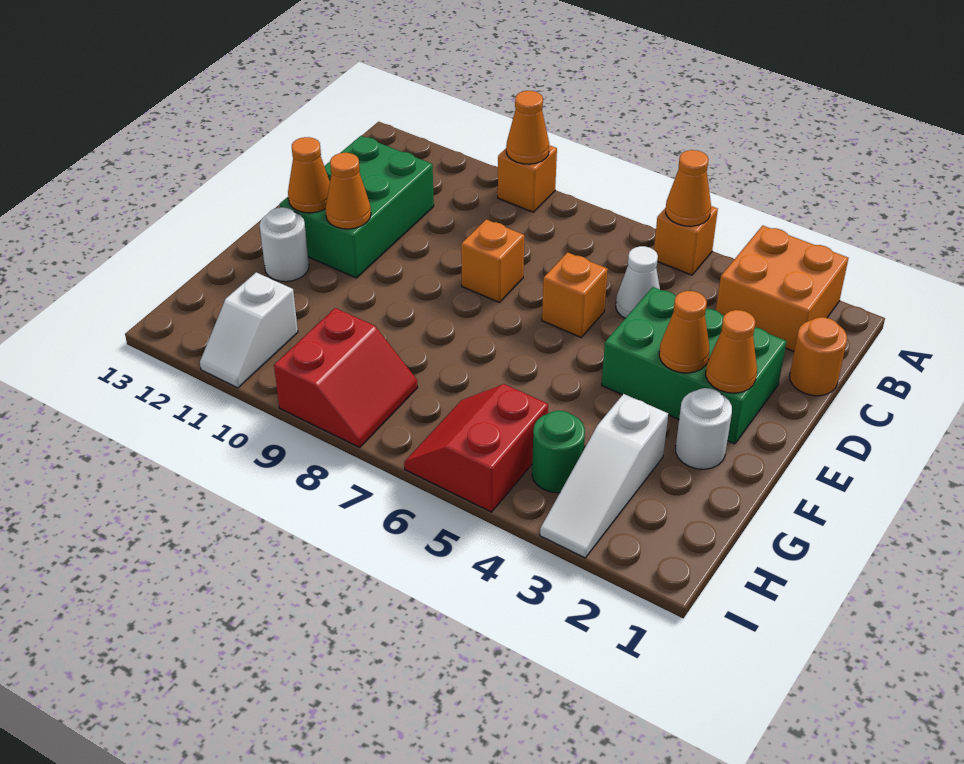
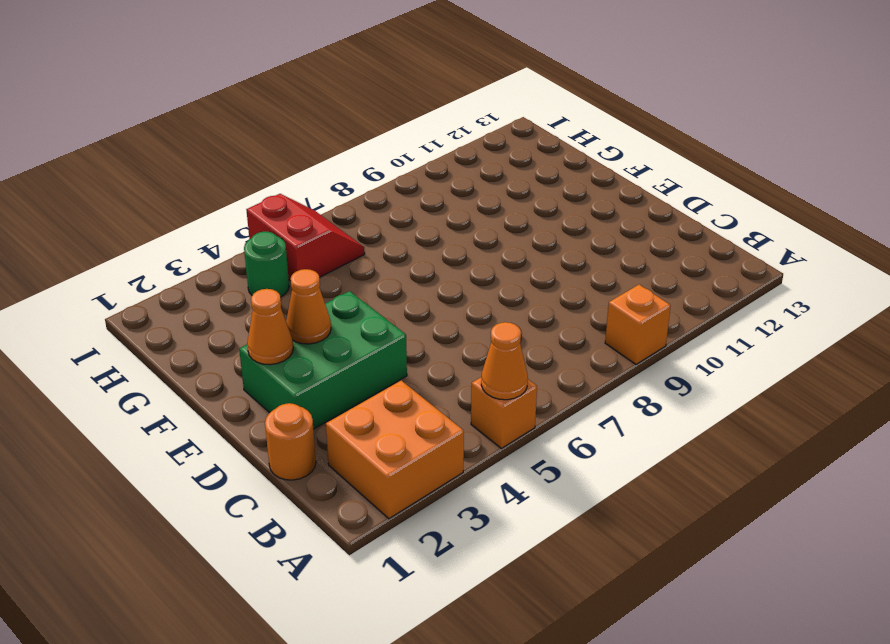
none -> white 1x1 cone [616,246,660,318]
none -> green 2x3 brick [280,136,434,278]
none -> orange 1x1 brick [542,252,608,337]

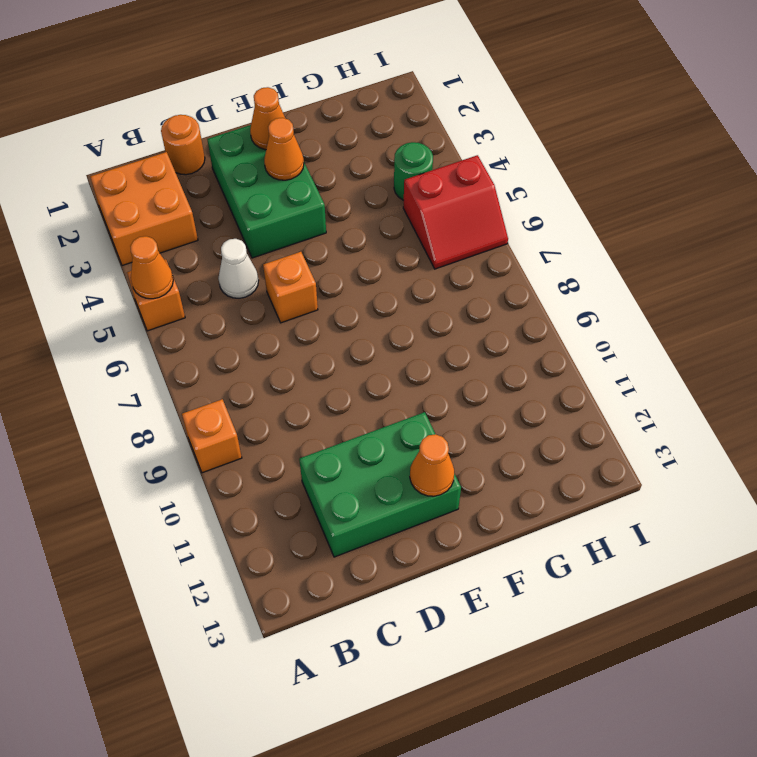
none -> orange 1x1 brick [461,219,524,302]
none -> white 1x1 round brick [676,388,732,469]
none -> white 1x1 round brick [260,207,309,282]

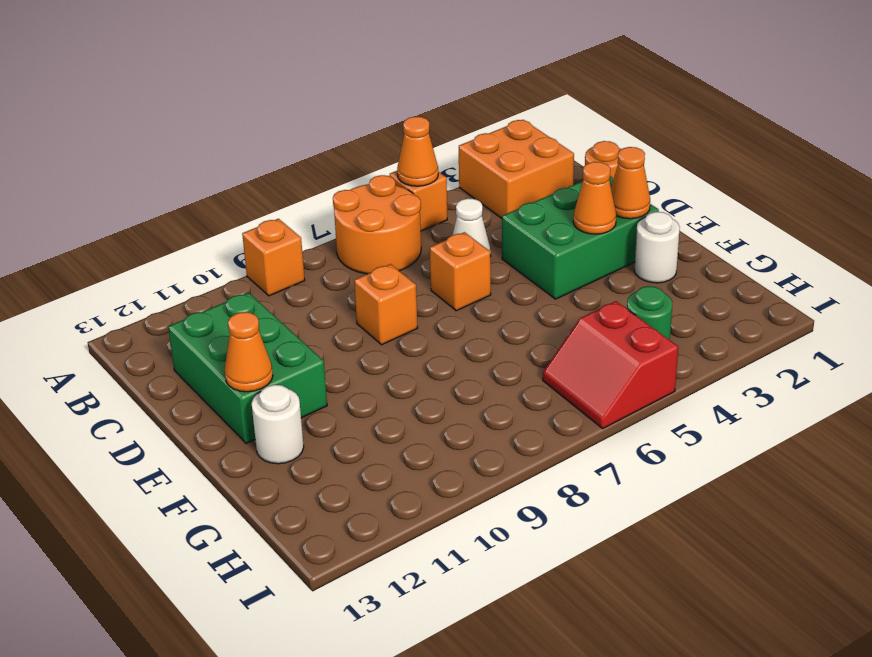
orange 2x2 round brick [333,175,421,274] -> none
none -> white 1x3 slope [540,394,668,558]
none -> red 2x2 slope [274,308,418,447]
none -> white 1x2 slope [200,272,298,388]

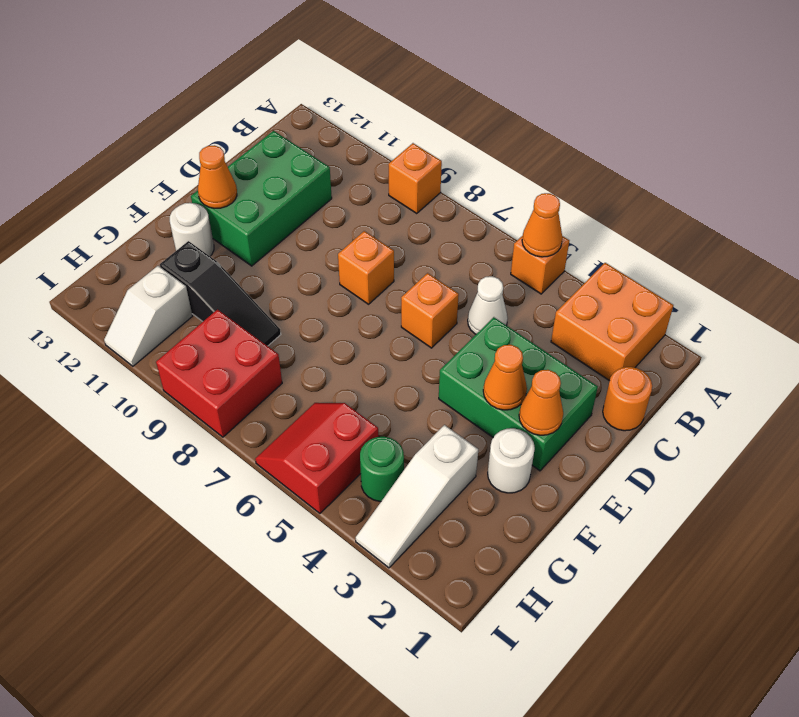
black 1x3 slope [160,241,281,346] -> none
red 2x2 brick [156,309,282,437] -> red 2x2 slope [274,308,418,447]
none -> orange 1x1 cone [506,91,549,164]
none -> orange 1x1 cone [325,153,371,229]

